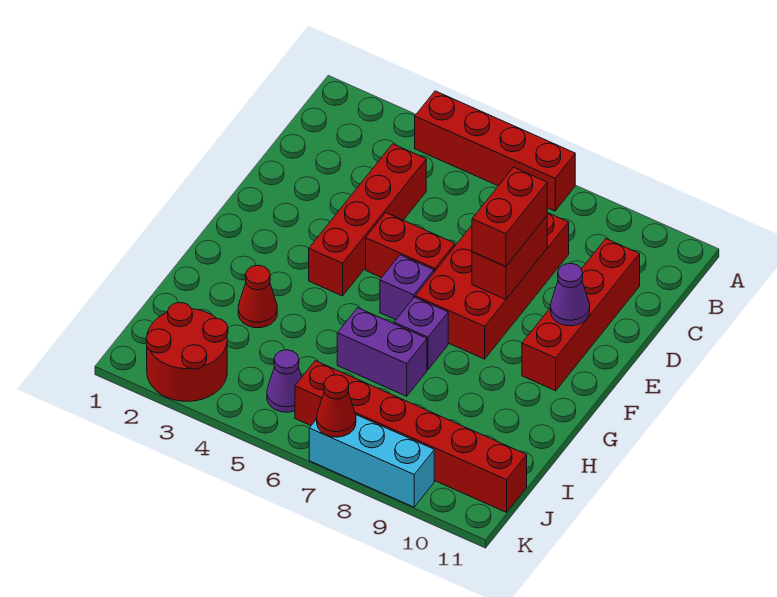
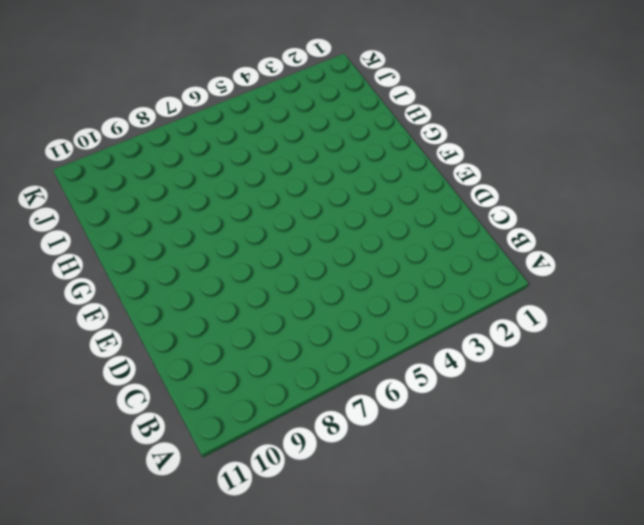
none -> red 1x4 brick [415,91,575,211]
none -> red 1x4 brick [309,144,426,296]
none -> red 2x4 brick [415,213,569,359]

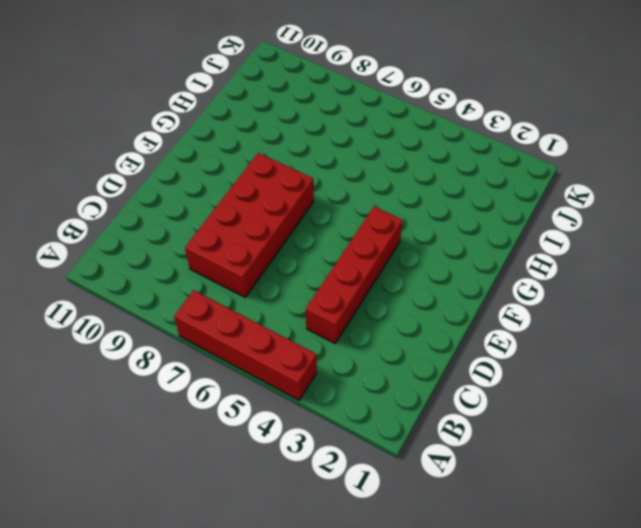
none -> red 1x4 brick [522,239,640,391]
none -> red 1x2 brick [366,213,455,278]
none -> purple 1x1 brick [380,255,434,320]

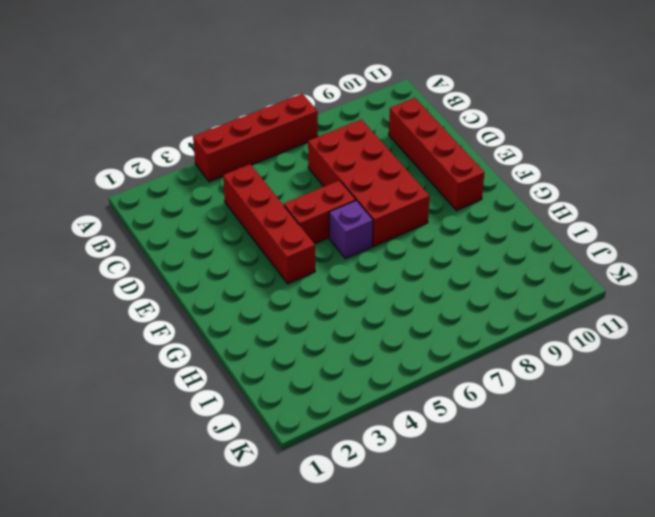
none -> purple 1x1 brick [394,297,448,370]
none -> red 1x1 cone [238,265,277,328]
none -> purple 1x2 brick [337,308,427,396]

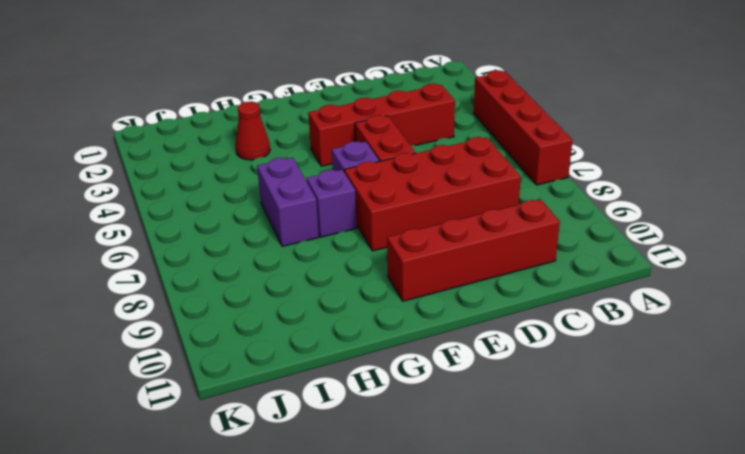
none -> red 2x2 round brick [146,303,228,401]
none -> purple 1x1 cone [267,350,302,412]
none -> red 1x6 brick [295,361,527,512]

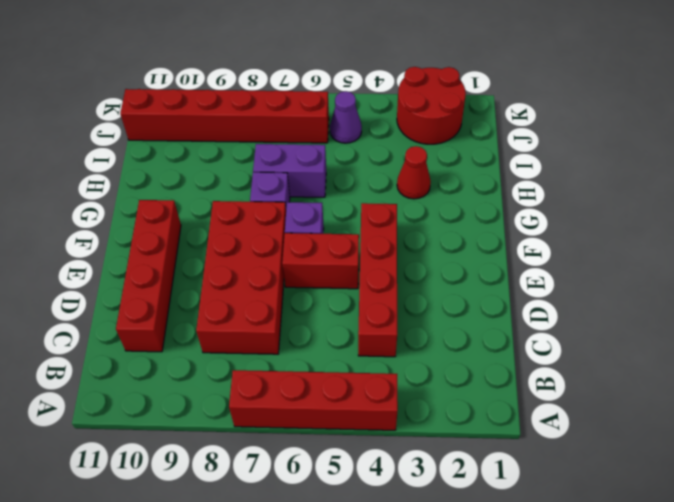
none -> cyan 1x3 brick [309,415,434,507]
none -> red 1x2 brick [472,216,547,300]
none -> purple 1x1 cone [551,263,590,326]

